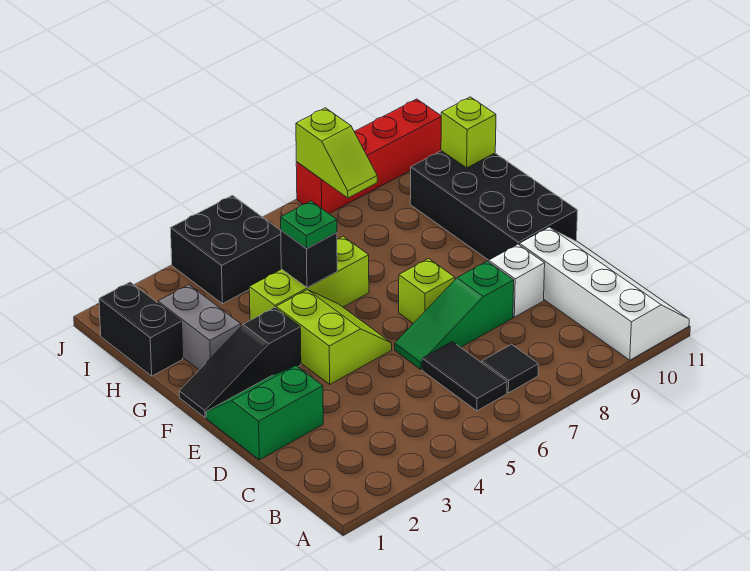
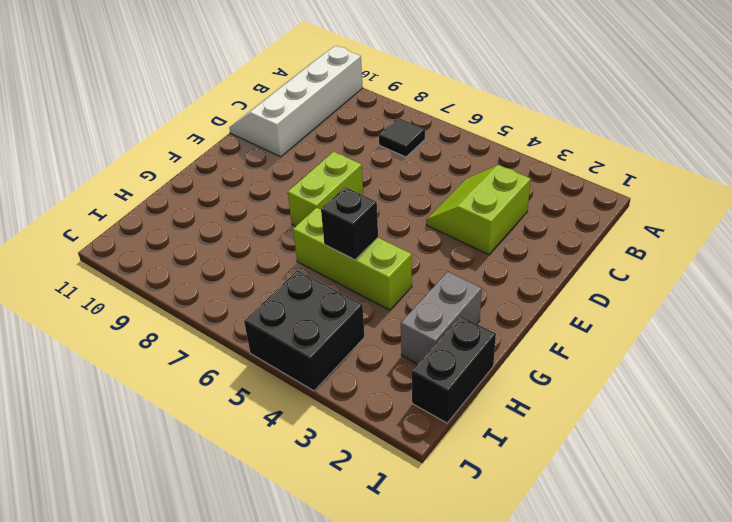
lime 2x2 slope [426,165,531,255] -> lime 2x2 slope moved to [276,290,392,384]
lime 1x2 brick [288,152,363,226] -> lime 1x1 brick [399,259,455,323]
none -> black 1x2 tile [422,342,507,411]
none -> green 2x2 slope [206,366,323,460]
none -> green 1x3 slope [395,261,514,369]

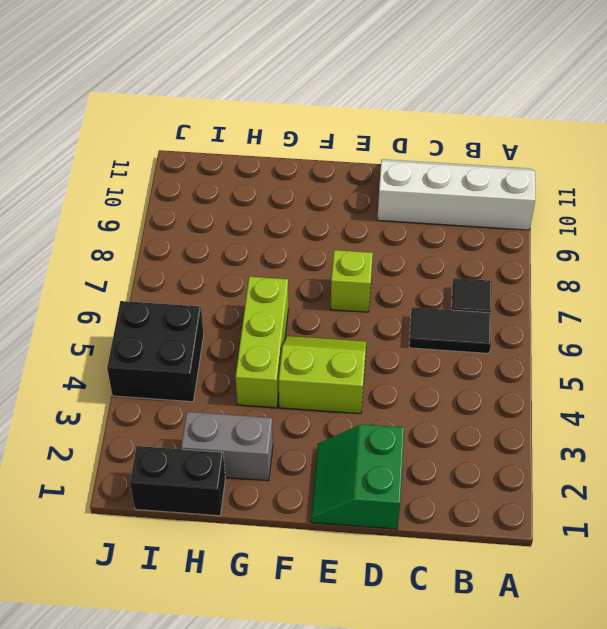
none -> green 1x3 slope [395,261,514,369]
none -> white 1x1 brick [489,244,545,317]
none -> black 2x4 brick [410,151,578,260]

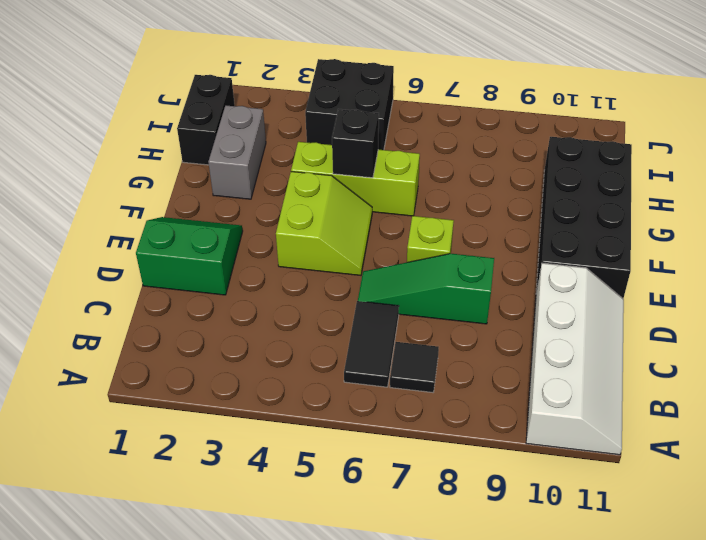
none -> white 1x1 brick [489,244,545,317]
none -> black 1x3 slope [179,307,301,418]
none -> red 1x4 brick [296,99,441,213]

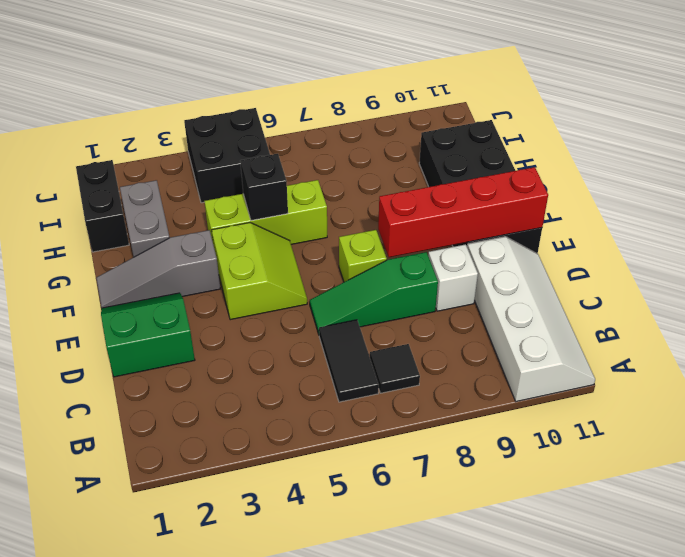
red 1x4 brick [378,167,548,257] -> red 1x4 brick moved to [296,99,441,213]
grey 1x3 slope [96,230,220,308] -> black 1x3 slope [179,307,301,418]
none -> lime 1x1 brick [441,97,496,168]
none -> lime 1x2 slope [296,108,377,198]
none -> green 1x1 plate [281,201,337,249]

